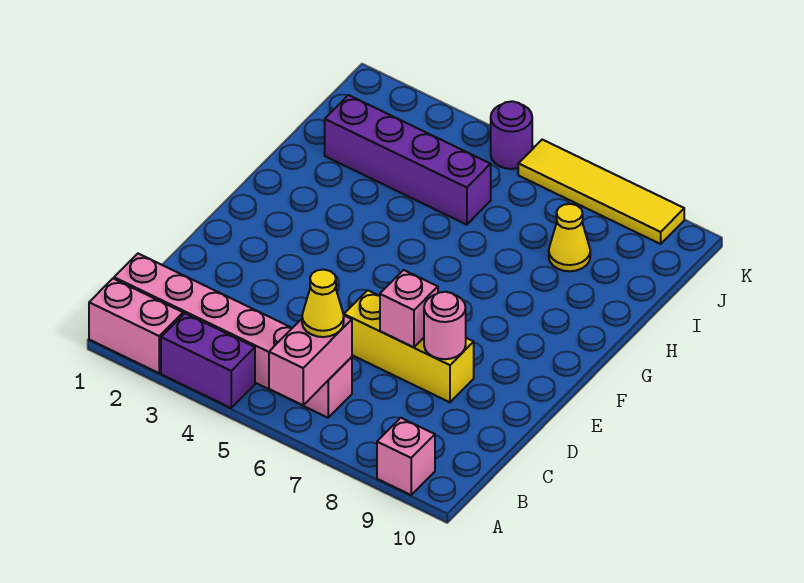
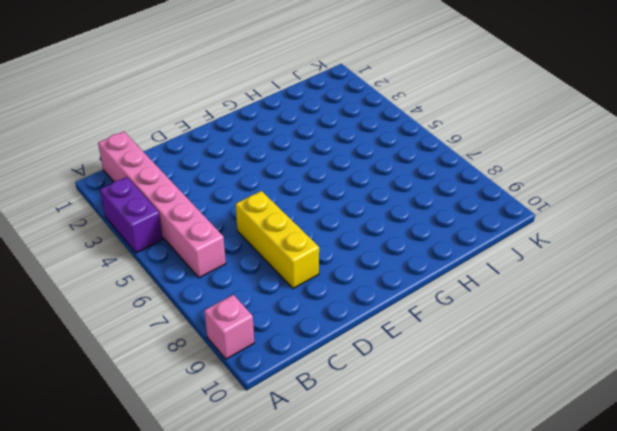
none -> pink 1x2 brick [89,279,183,373]
none -> purple 1x4 brick [325,95,491,225]
none -> yellow 1x1 cone [549,204,590,271]

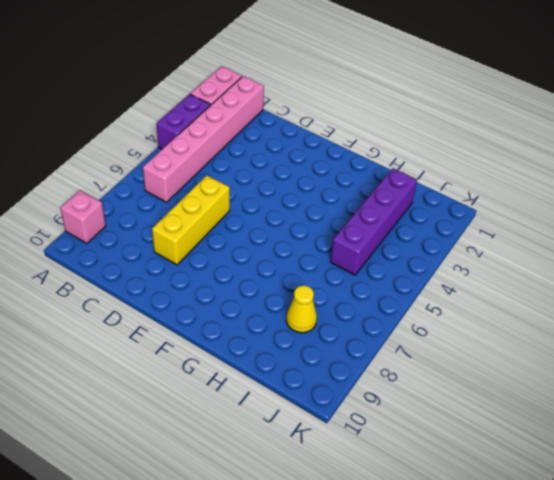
none -> purple 1x1 round brick [491,101,532,169]
none -> yellow 1x4 tile [518,140,684,244]
none -> pink 1x2 brick [269,316,352,405]

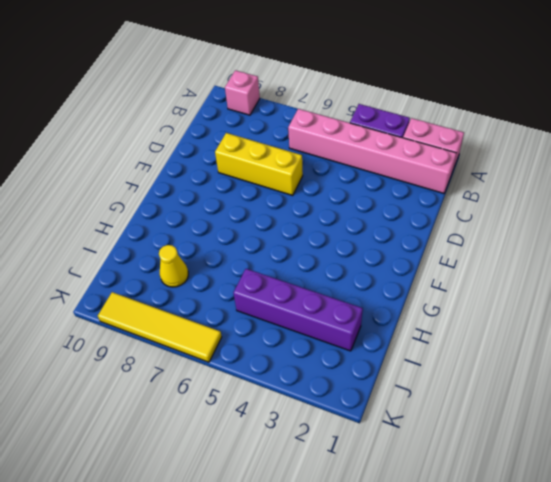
none -> purple 1x1 round brick [491,101,532,169]
none -> pink 1x2 brick [269,316,352,405]
none -> pink 1x1 brick [380,270,438,347]

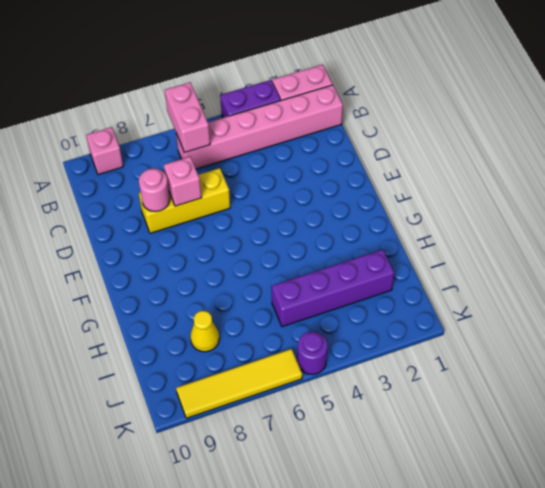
none -> yellow 1x1 cone [302,270,344,337]

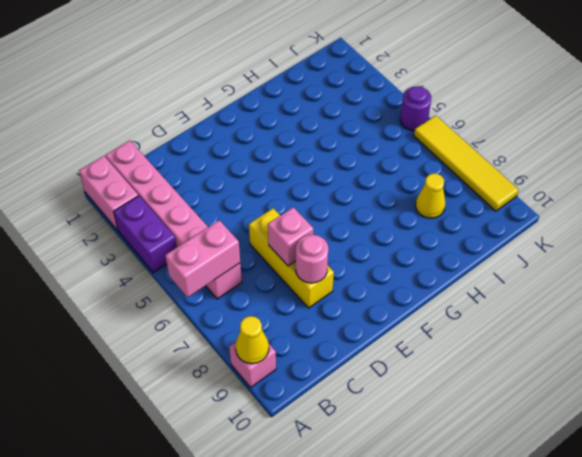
yellow 1x1 cone [235,316,269,364] -> yellow 1x1 cone moved to [302,270,344,337]
none -> purple 1x4 brick [325,95,491,225]

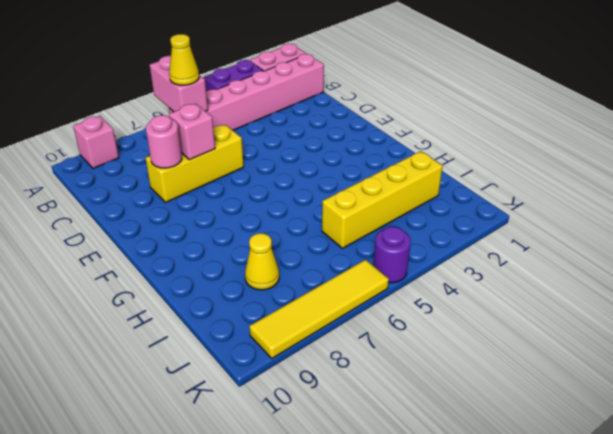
yellow 1x4 brick [322,151,443,248] -> purple 1x4 brick [325,95,491,225]

